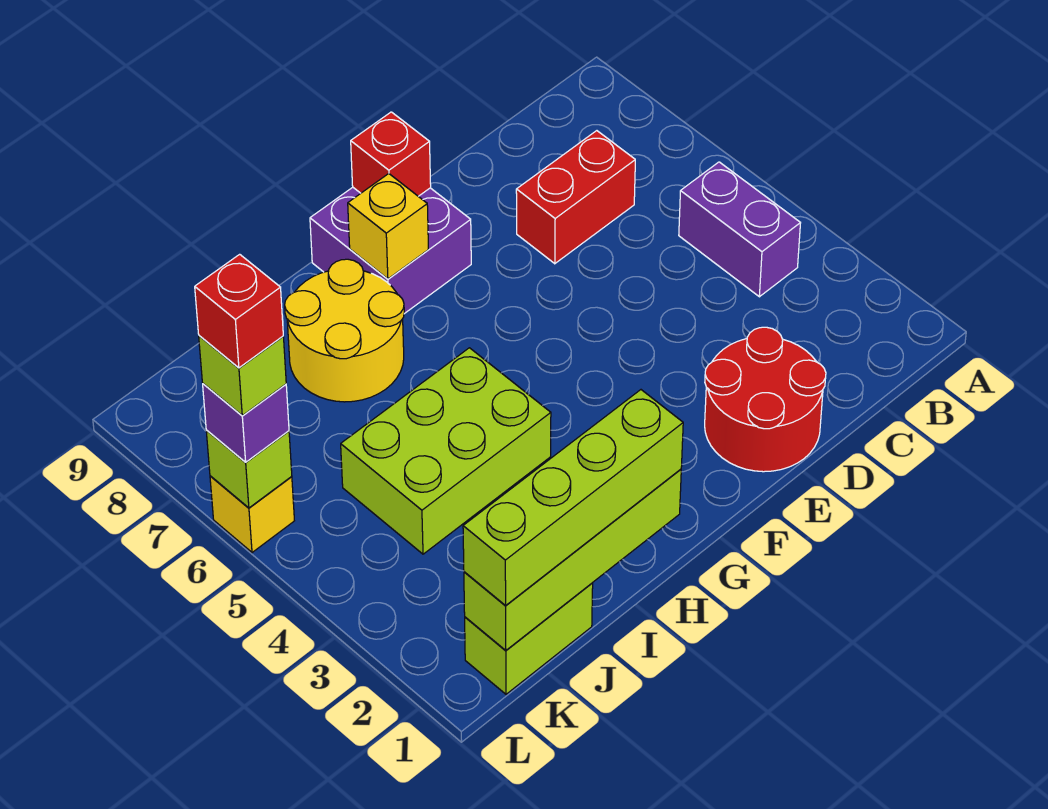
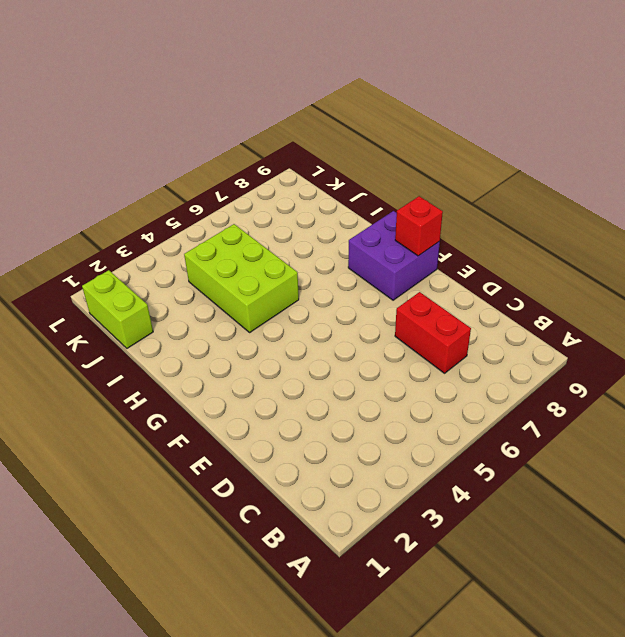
none -> purple 1x2 brick [679,162,800,297]
none -> red 2x2 round brick [705,327,826,472]
none -> yellow 2x2 round brick [285,259,404,402]

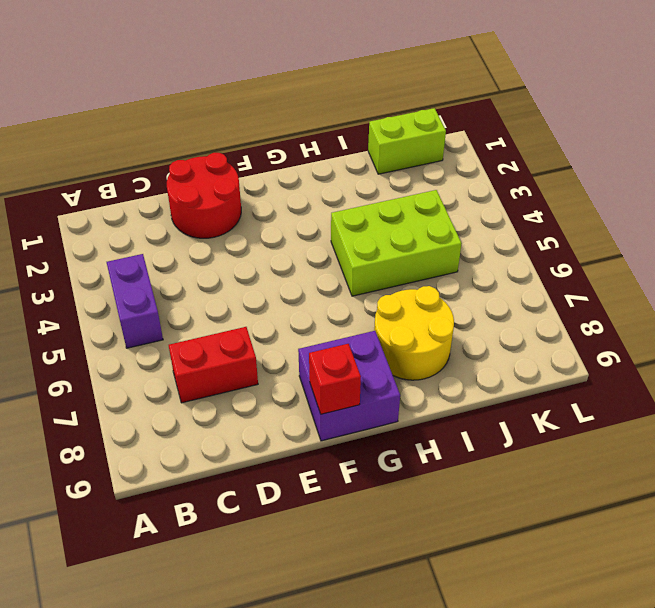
none -> yellow 1x1 brick [210,476,294,552]
none -> yellow 1x1 brick [348,174,429,279]
none -> lime 1x4 brick [464,469,681,650]

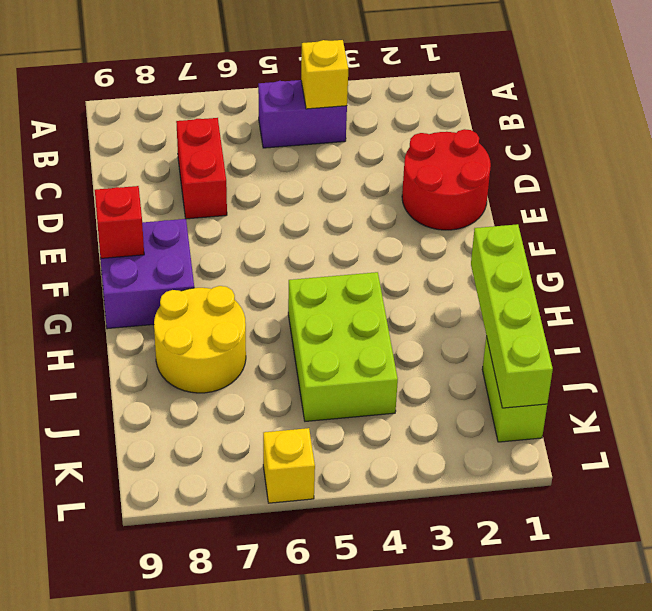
yellow 1x1 brick [301,40,348,109] -> yellow 1x1 brick moved to [348,174,429,279]
none -> lime 1x1 brick [206,430,292,508]
none -> lime 1x4 brick [463,390,683,605]
none -> purple 1x1 brick [203,384,289,462]

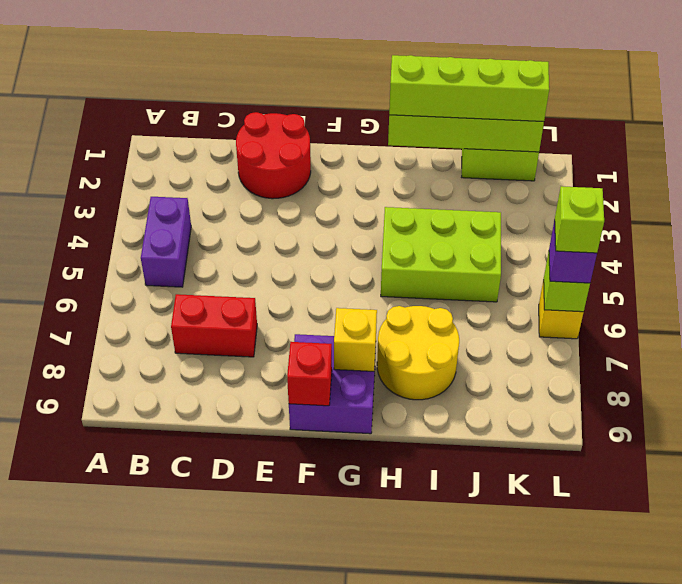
none -> red 1x1 brick [195,254,283,368]

